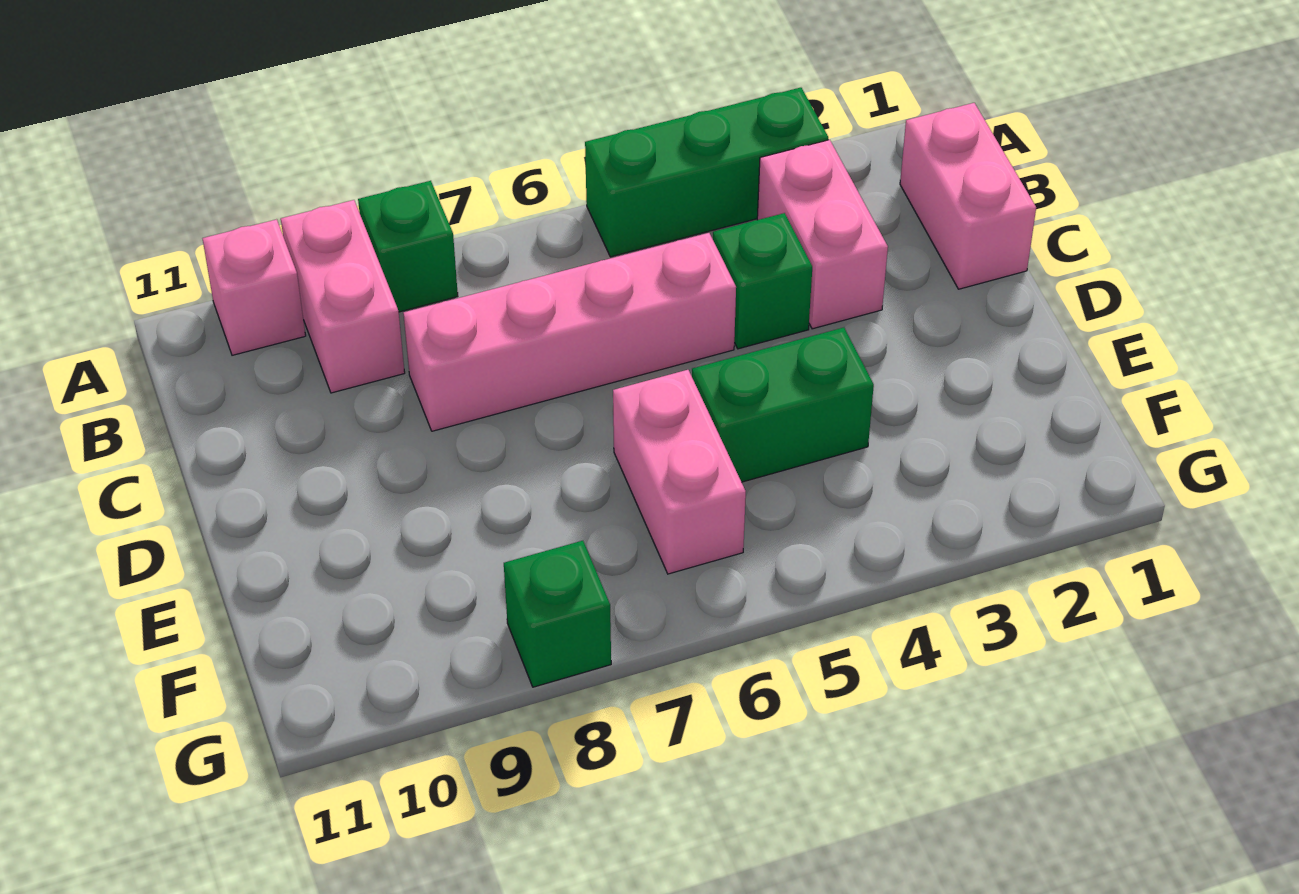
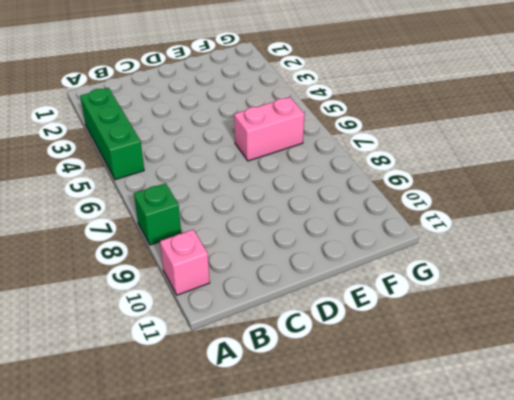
none -> pink 1x2 brick [281,200,405,393]
none -> pink 1x2 brick [900,103,1036,289]

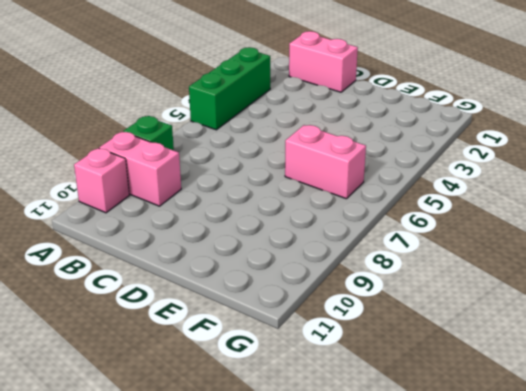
none -> pink 1x2 brick [757,140,888,329]
none -> green 1x1 brick [713,213,812,349]

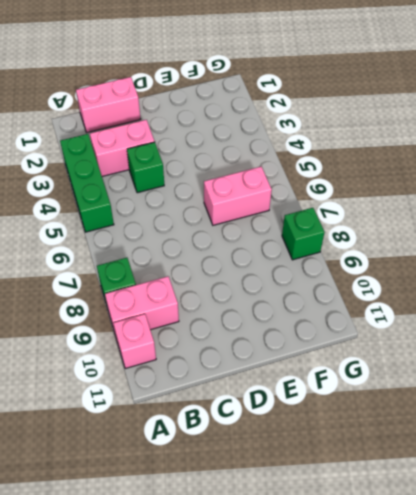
none -> pink 1x4 brick [404,233,736,431]
none -> green 1x2 brick [692,328,874,482]

